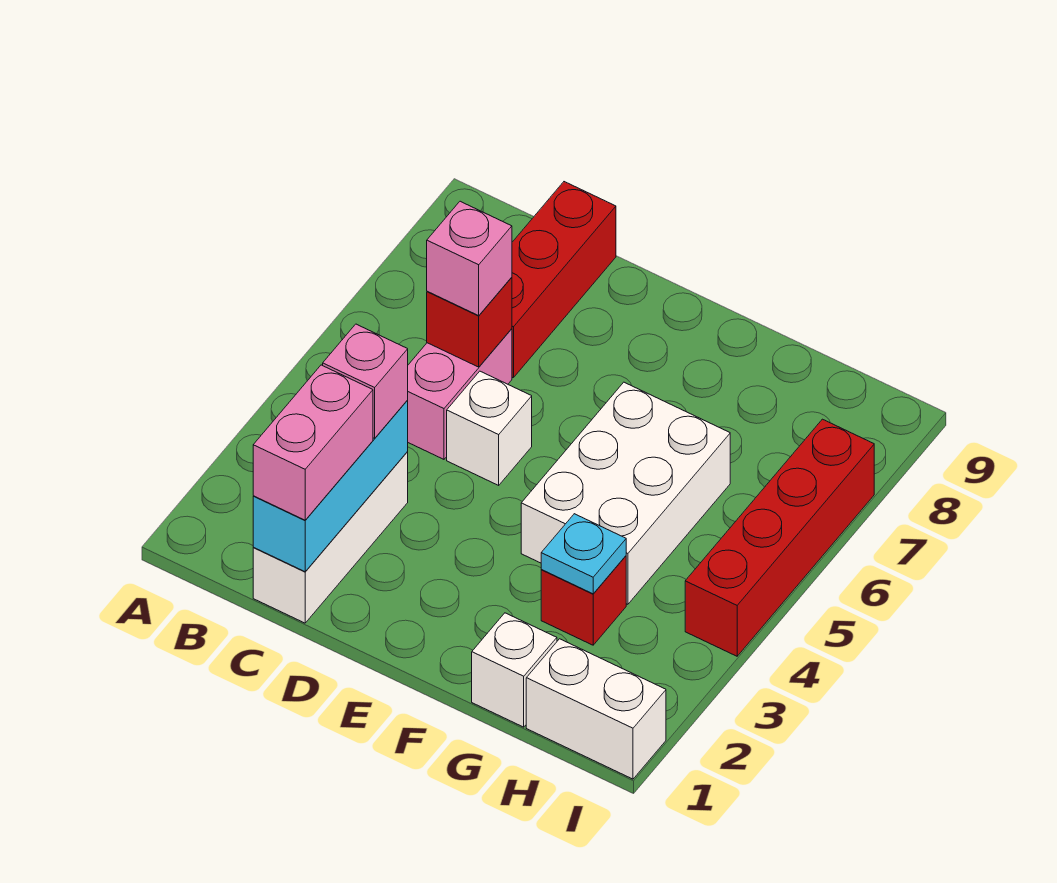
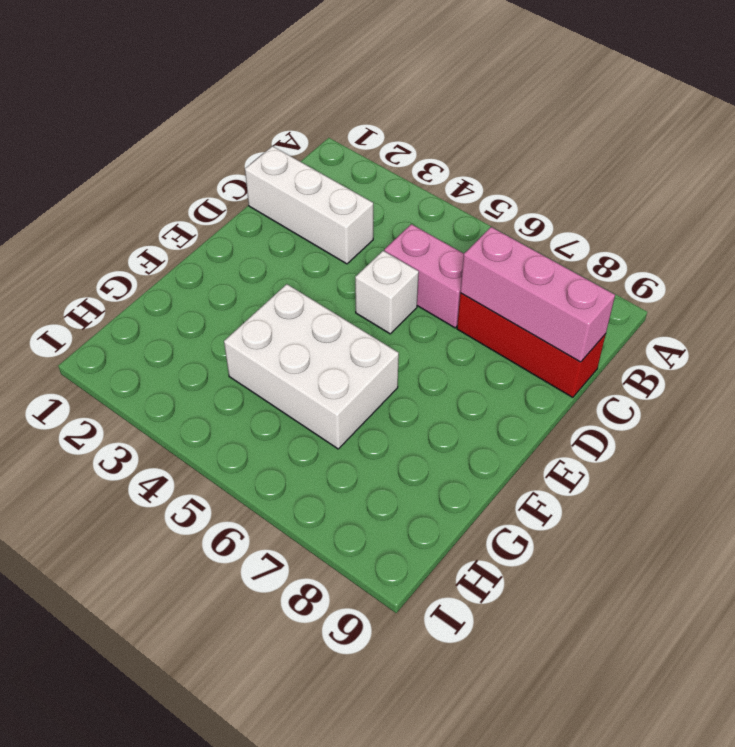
pink 1x3 brick [460,227,615,362] -> none
none -> white 1x1 brick [472,613,557,727]
none -> red 1x1 brick [541,556,626,645]
none -> white 1x2 brick [526,639,666,779]

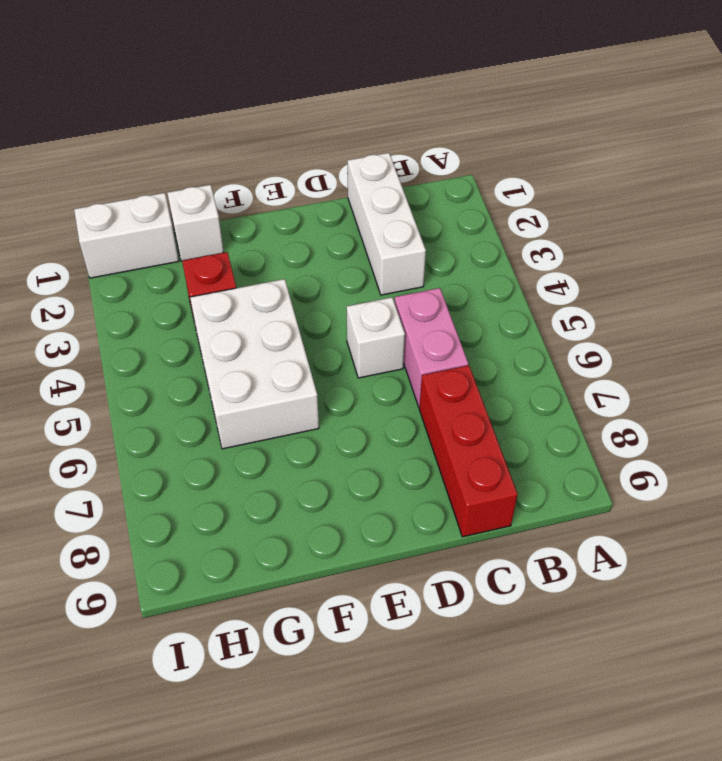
none -> red 1x4 brick [685,419,874,656]
none -> cyan 1x3 brick [253,400,408,572]
none -> red 1x1 brick [427,277,512,367]

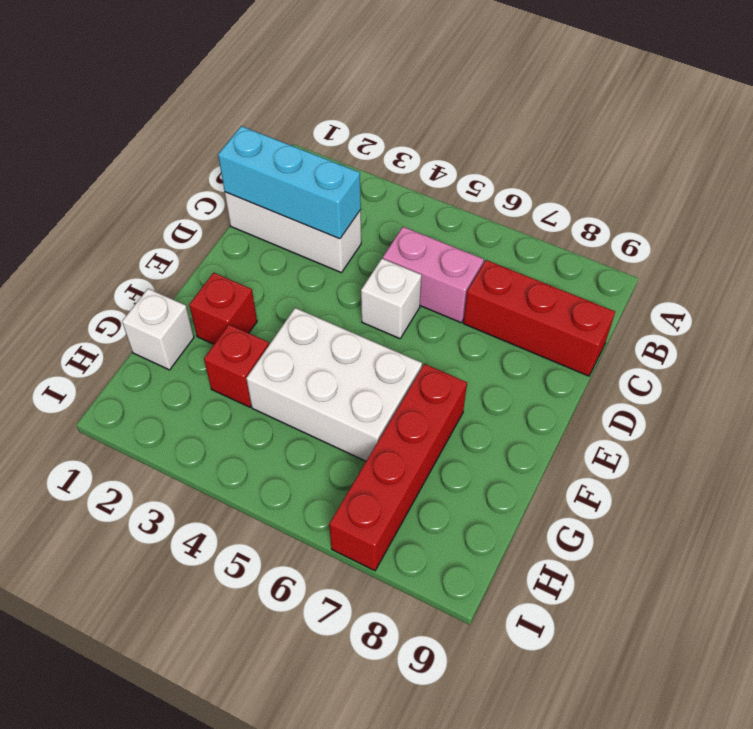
red 1x1 brick [189,273,257,344] -> red 1x1 brick moved to [427,277,512,367]
red 1x4 brick [329,364,467,571] -> red 1x4 brick turned to [685,419,874,656]
none -> white 1x2 brick [526,639,666,779]
none -> cyan 1x1 plate [541,514,626,594]
none -> pink 1x2 brick [253,365,373,520]

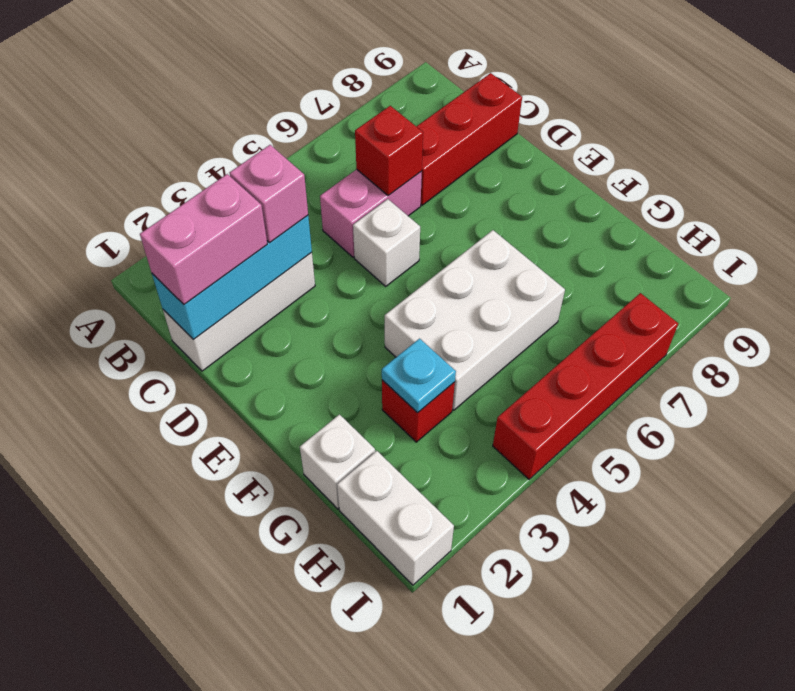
none -> pink 1x1 brick [427,201,512,316]

